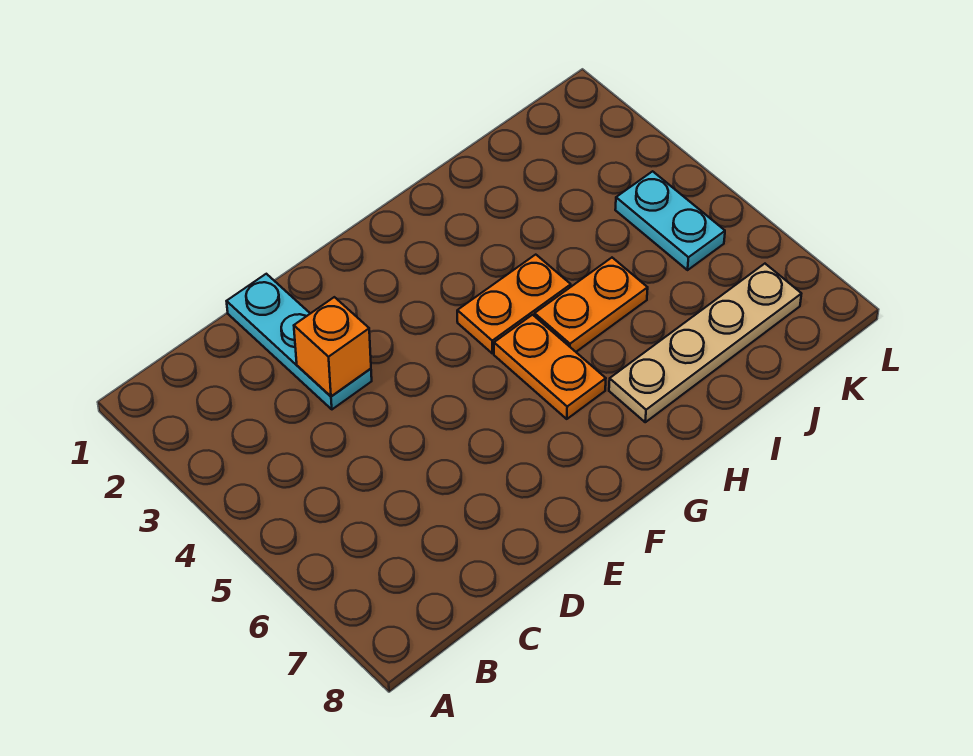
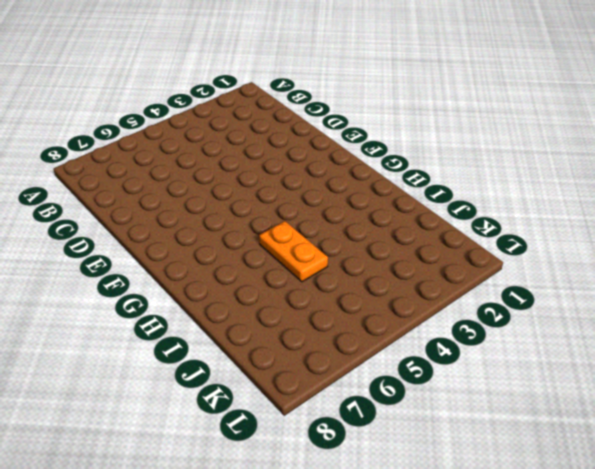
none -> cyan 1x3 plate [227,274,372,409]
none -> orange 1x2 plate [457,255,571,353]

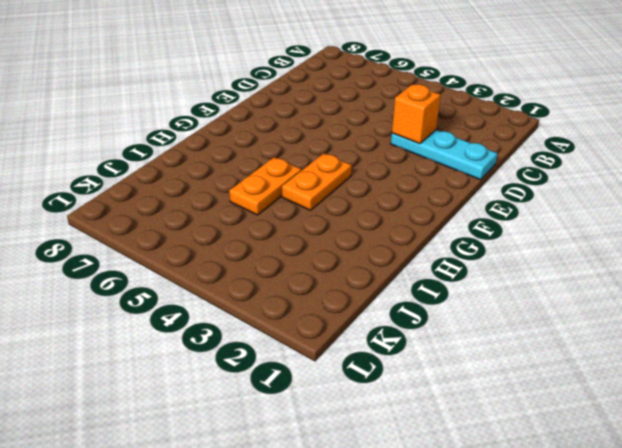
none -> orange 1x2 plate [494,315,606,419]
none -> tan 1x4 plate [609,264,801,422]

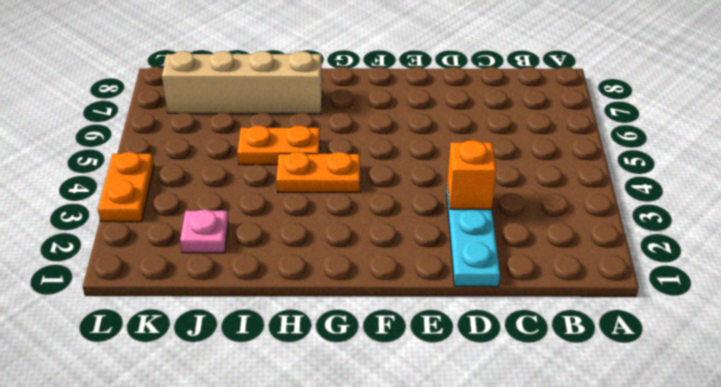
tan 1x4 brick [162,51,322,114] -> tan 1x4 plate [609,264,801,422]
pink 1x1 plate [180,209,229,253] -> none
orange 1x2 plate [98,152,154,222] -> orange 1x2 plate moved to [494,315,606,419]
none -> cyan 1x2 plate [615,171,725,270]

